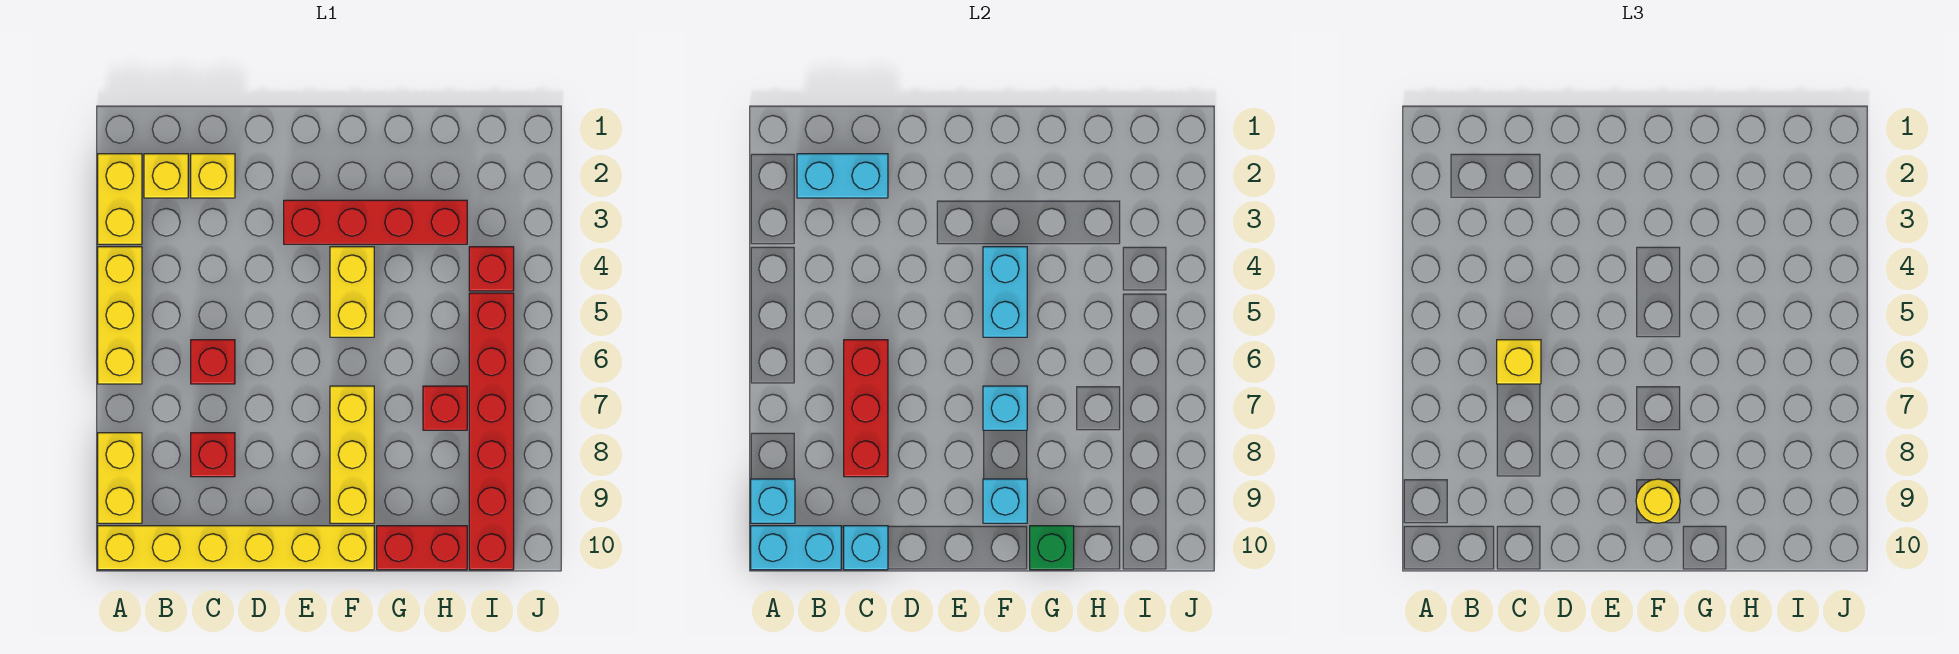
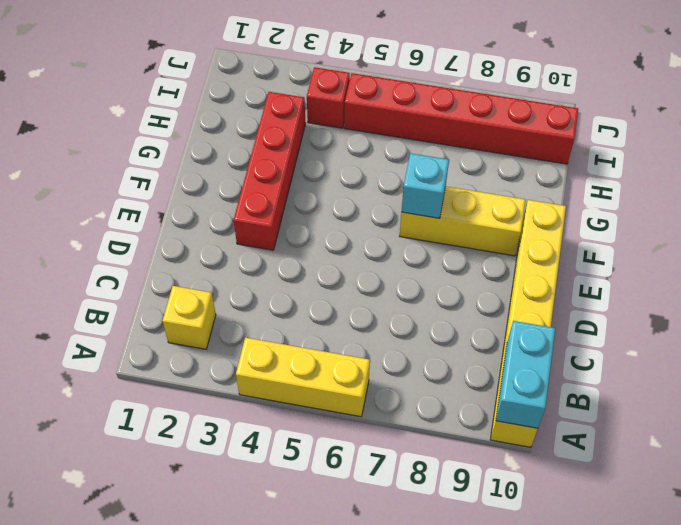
none -> yellow 1x2 brick [98,154,142,244]
none -> yellow 1x2 brick [98,433,142,523]
none -> yellow 1x1 brick [191,154,235,198]

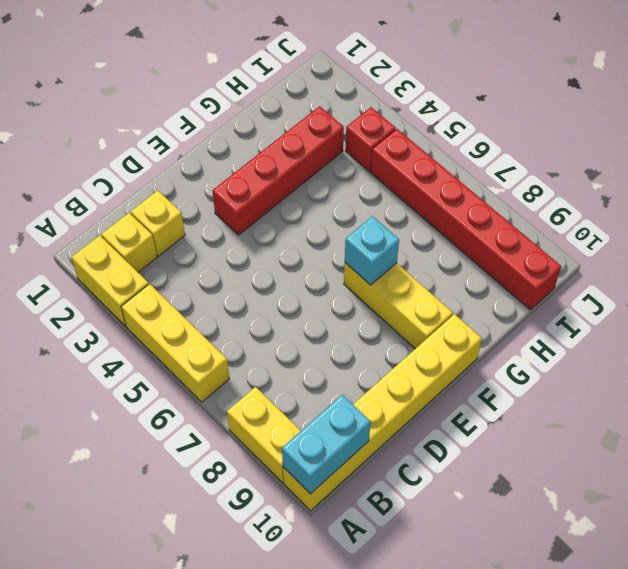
none -> red 1x1 brick [191,340,235,384]
none -> red 1x1 brick [191,433,235,477]
none -> yellow 1x2 brick [330,247,374,337]

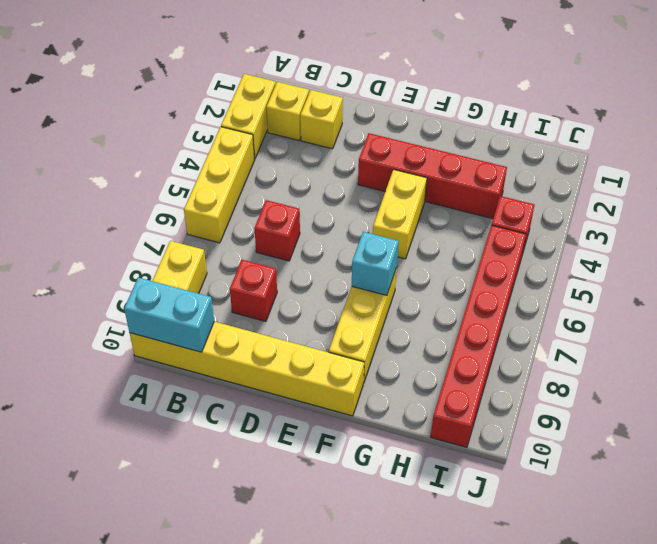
none -> red 1x2 brick [377,526,467,570]
none -> red 1x1 brick [423,386,467,430]
none -> cyan 1x1 brick [751,479,795,523]

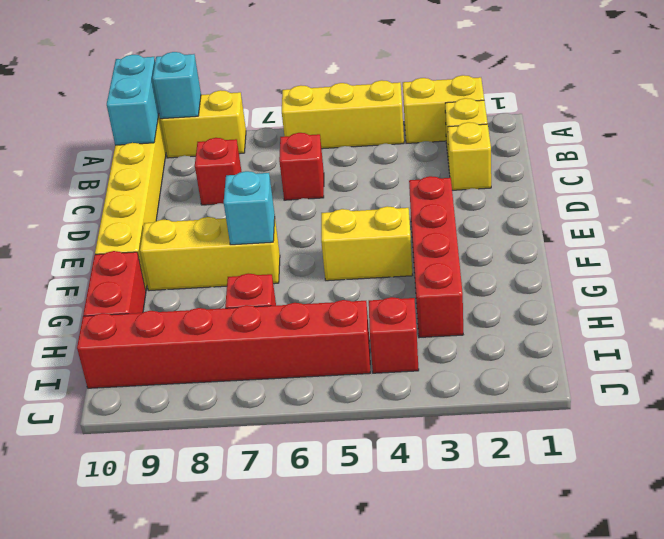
none -> cyan 1x2 brick [797,154,888,198]
none -> red 1x3 brick [844,340,888,477]
none -> cyan 1x1 brick [844,526,888,570]

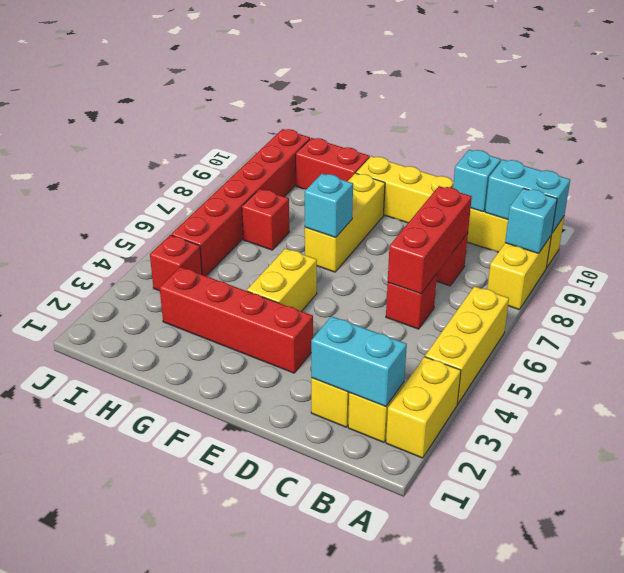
none -> cyan 1x2 brick [983,247,1027,337]
none -> cyan 1x1 brick [983,479,1027,523]
none -> green 1x1 brick [1030,526,1074,570]

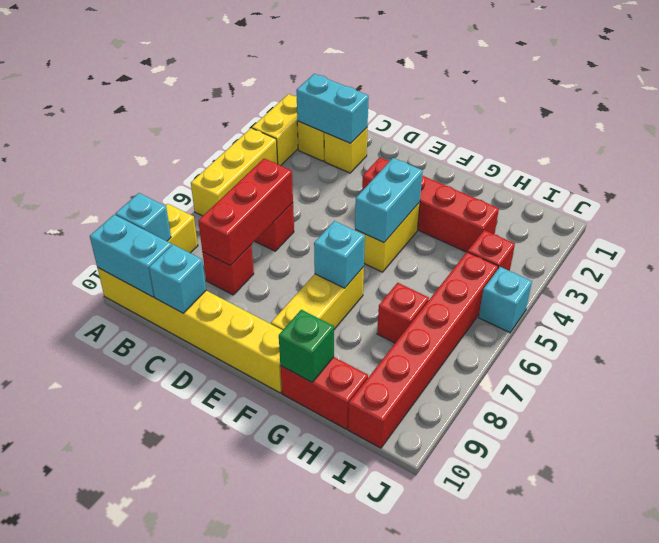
cyan 1x1 brick [479,267,532,333] -> cyan 1x1 brick moved to [983,479,1027,523]
none -> yellow 1x1 brick [1497,340,1541,384]
none -> yellow 1x1 round brick [1636,479,1680,523]

